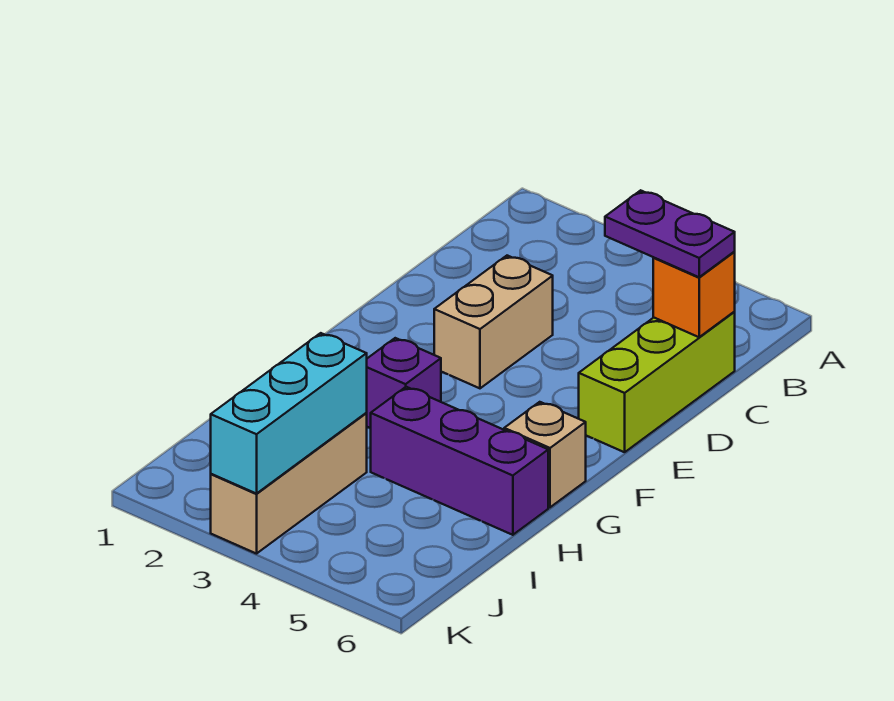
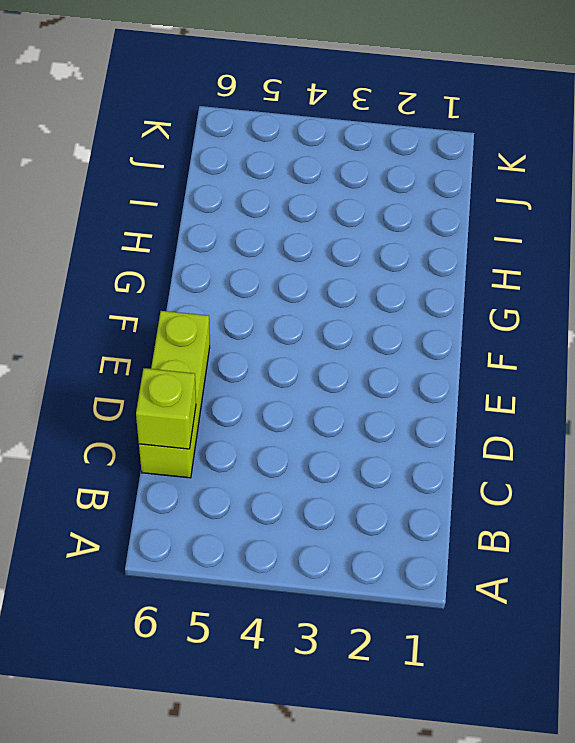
lime 1x1 brick [136,368,196,449] -> orange 1x1 brick [653,252,735,337]
none -> tan 1x2 brick [434,256,553,388]
none -> purple 1x1 brick [366,338,441,428]

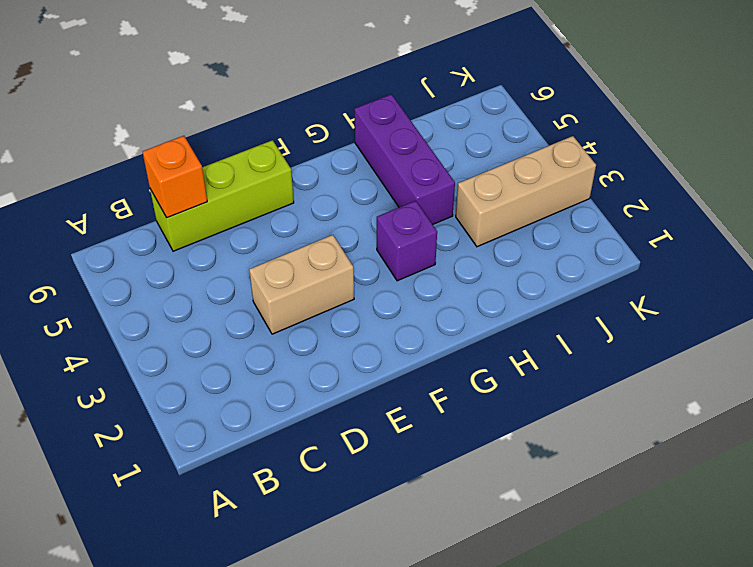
none -> tan 1x1 brick [504,402,586,507]
none -> cyan 1x3 brick [211,333,367,494]

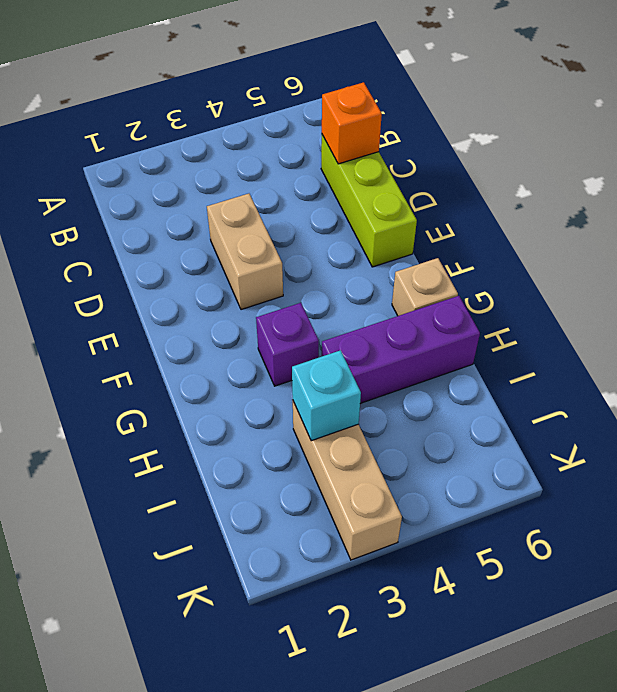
cyan 1x1 brick [292,350,361,441] -> cyan 1x3 brick [211,333,367,494]
none -> purple 1x2 plate [605,190,735,277]

